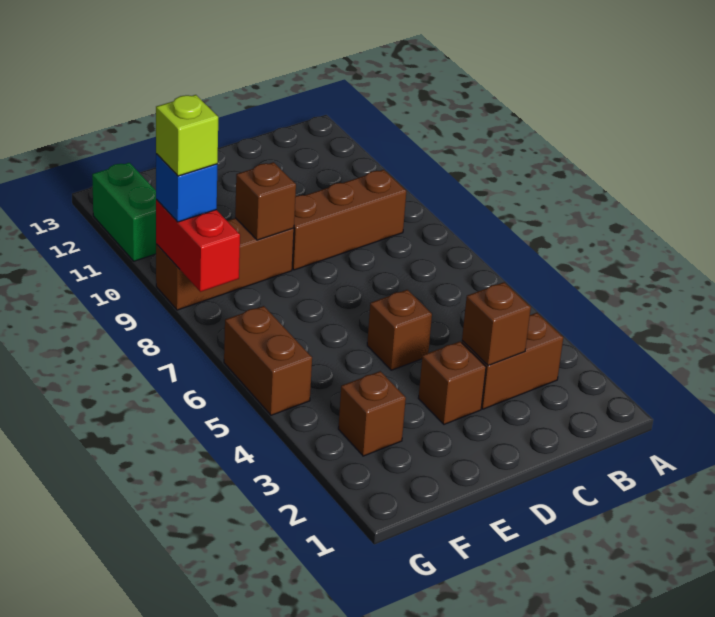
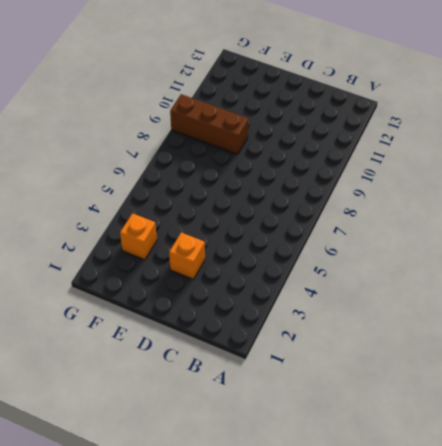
orange 1x1 brick [169,233,205,279] -> brown 1x1 brick [418,341,486,424]
orange 1x1 brick [120,213,157,260] -> brown 1x1 brick [338,371,406,456]
none -> brown 1x2 brick [462,313,563,409]
none -> brown 1x3 brick [292,170,406,270]
none -> brown 1x1 brick [367,290,432,370]

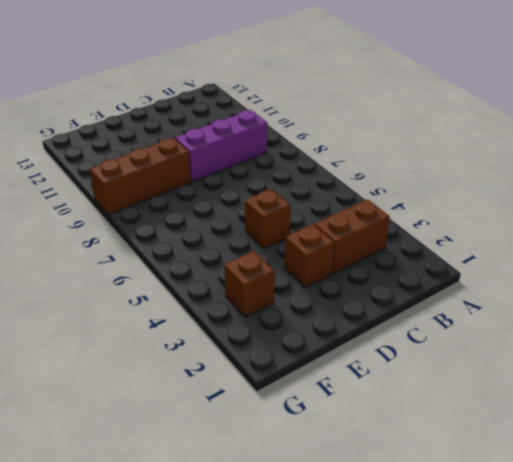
purple 1x3 brick [175,110,267,182] -> brown 1x3 brick [292,170,406,270]
none -> brown 1x2 brick [224,306,312,415]
none -> green 1x2 brick [92,163,156,261]
none -> brown 1x1 brick [462,282,531,365]

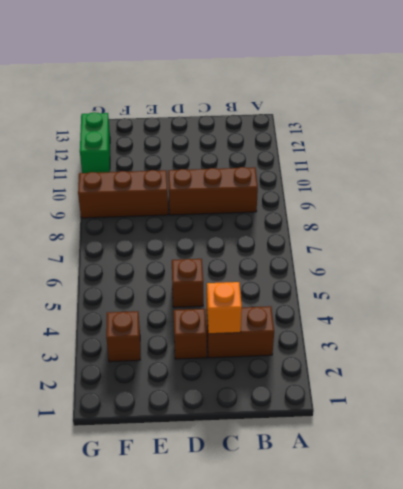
orange 1x1 brick [207,282,242,334] -> brown 1x1 brick [462,282,531,365]
none -> brown 1x2 brick [224,306,312,415]
none -> brown 1x1 brick [235,162,296,240]
none -> red 1x2 brick [156,199,240,292]

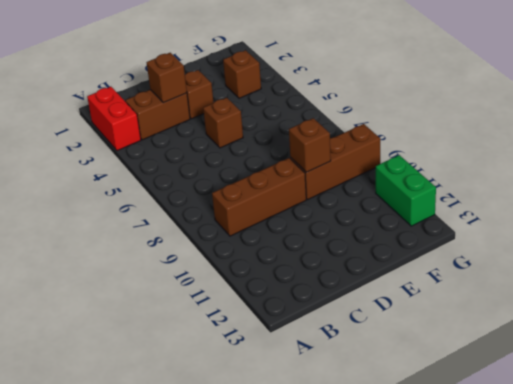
red 1x2 brick [87,87,141,151] -> red 1x2 brick moved to [156,199,240,292]
none -> brown 1x2 brick [224,306,312,415]
none -> blue 1x1 brick [156,154,217,222]
none -> lime 1x1 brick [156,95,218,176]

